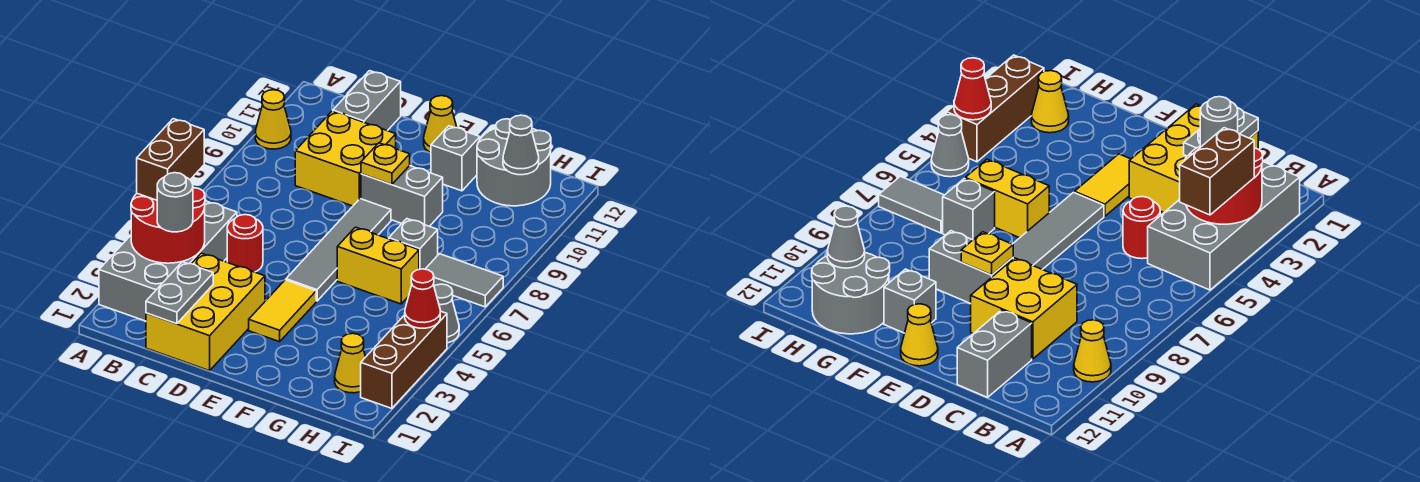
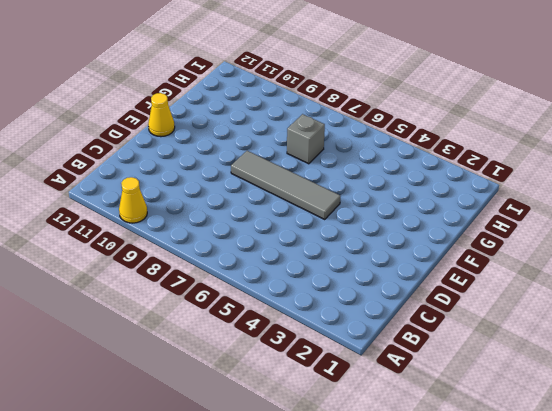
none -> grey 2x4 brick [99,201,237,321]
none -> yellow 2x3 brick [146,253,265,371]
none -> red 1x1 round brick [227,215,263,272]

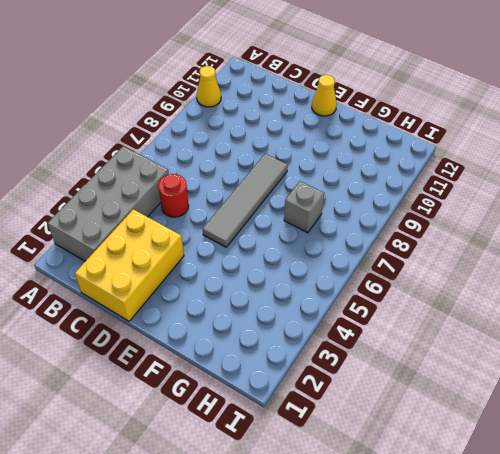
none -> yellow 2x2 brick [295,111,396,206]
none -> grey 1x2 brick [333,71,401,131]
none -> yellow 1x2 tile [249,280,316,342]

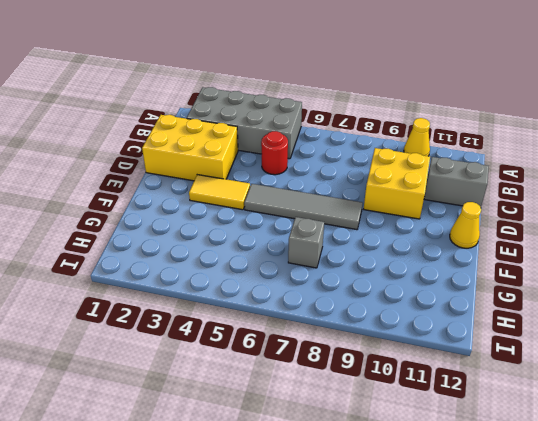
none -> grey 1x2 brick [361,166,443,226]
none -> yellow 1x2 brick [337,227,419,304]
none -> grey 1x1 brick [431,126,480,191]

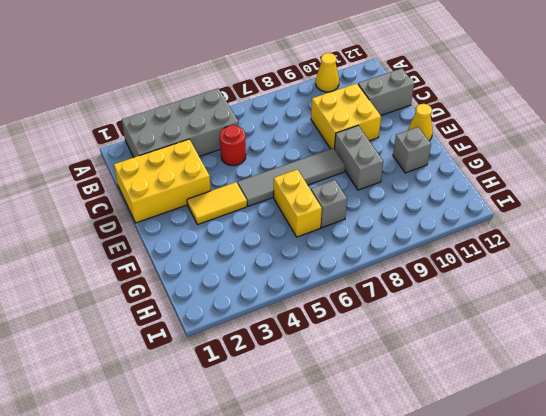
none -> grey 2x2 round brick [477,119,551,206]
none -> yellow 1x1 cone [335,333,365,393]
none -> grey 1x2 tile [426,254,503,307]

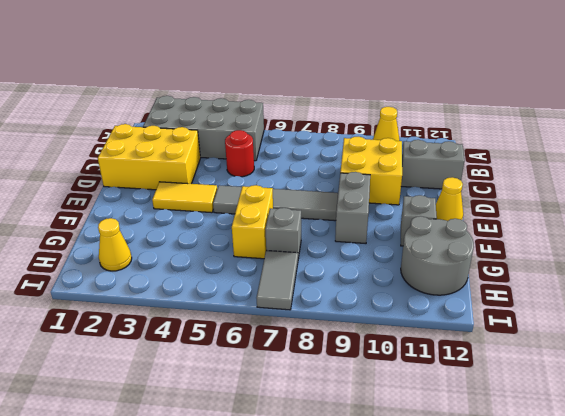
none -> brown 1x3 brick [361,311,447,408]
none -> grey 1x1 cone [434,284,459,343]
none -> red 2x2 round brick [131,188,205,263]

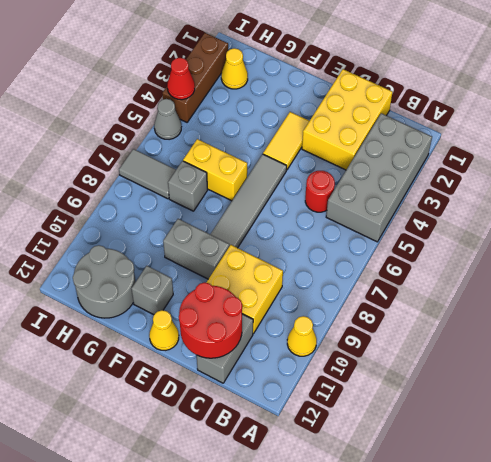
red 2x2 round brick [179,282,242,358] -> red 2x2 round brick moved to [131,188,205,263]
none -> grey 1x2 plate [146,262,213,324]
none -> yellow 1x1 plate [361,143,410,185]
none -> grey 1x1 cone [503,115,539,175]

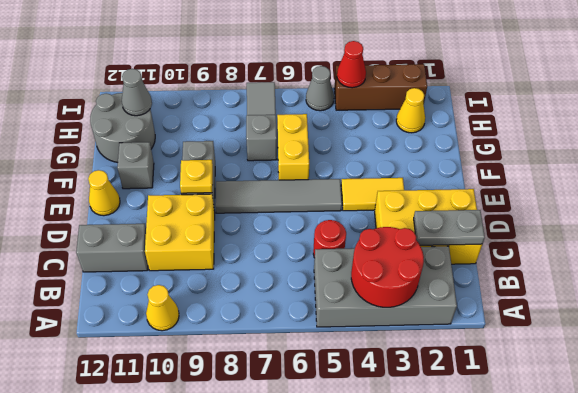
none -> brown 1x2 brick [137,119,204,200]
none -> grey 1x1 round brick [157,173,193,232]

